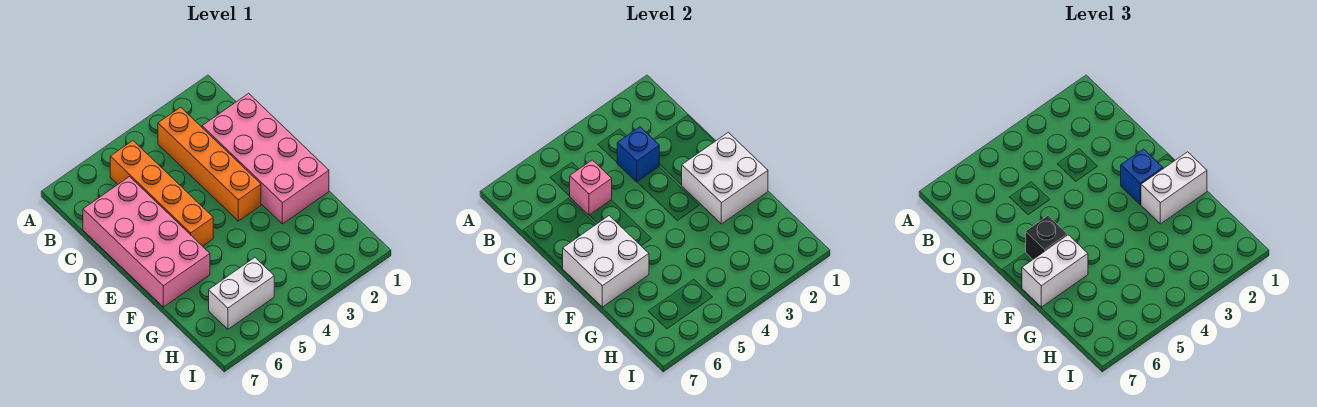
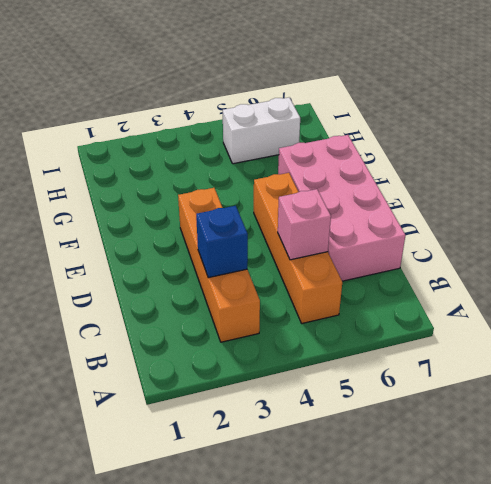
none -> pink 2x4 brick [202,93,329,224]
none -> white 2x2 brick [682,132,768,224]
none -> white 2x2 brick [563,216,649,307]

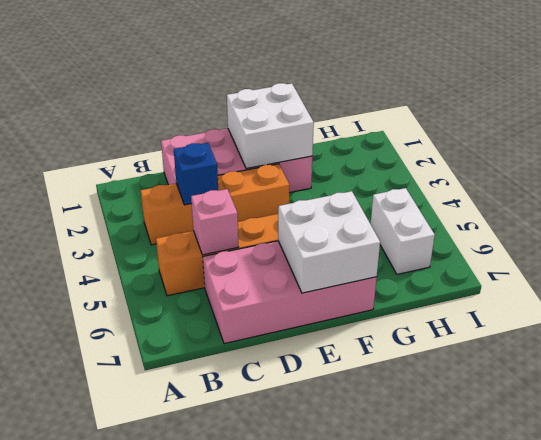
none -> blue 1x1 brick [1121,149,1163,204]
none -> black 1x1 brick [1026,216,1068,259]
none -> white 1x2 brick [1141,152,1207,224]

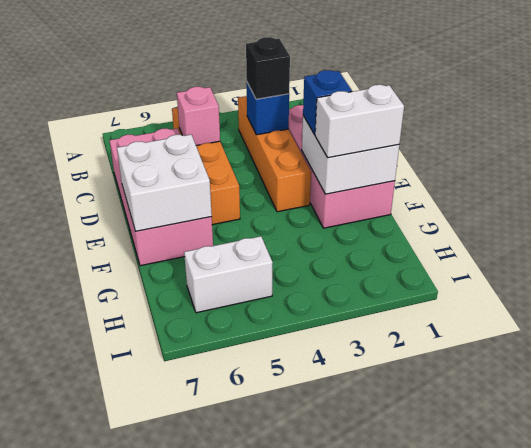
black 1x1 brick [246,37,290,99] -> black 1x1 brick moved to [1026,216,1068,259]
none -> white 1x2 brick [1022,235,1088,307]

